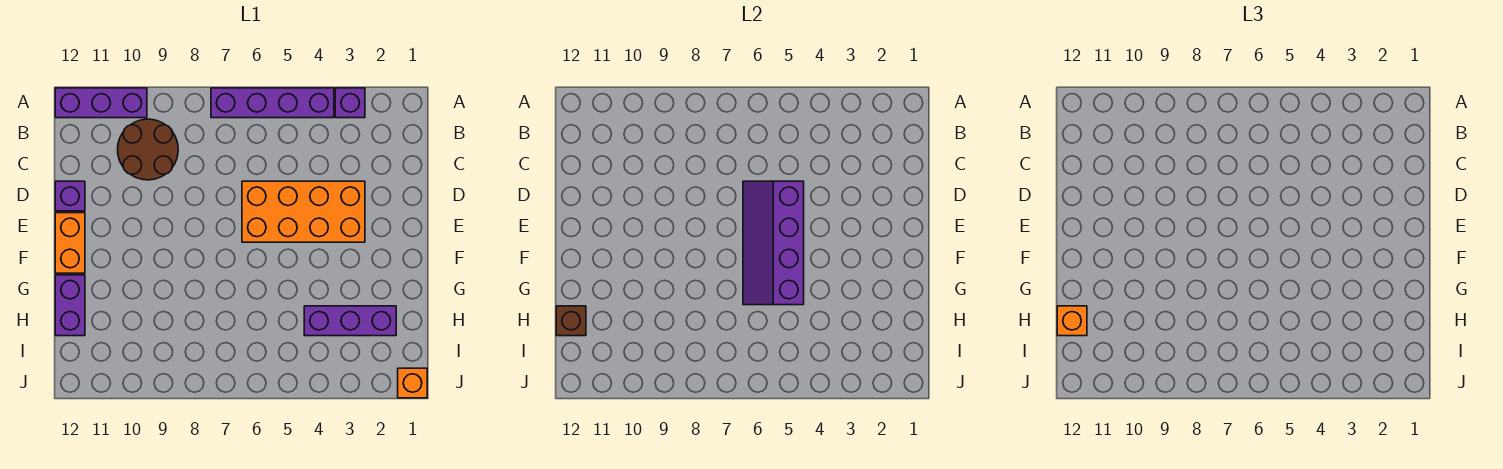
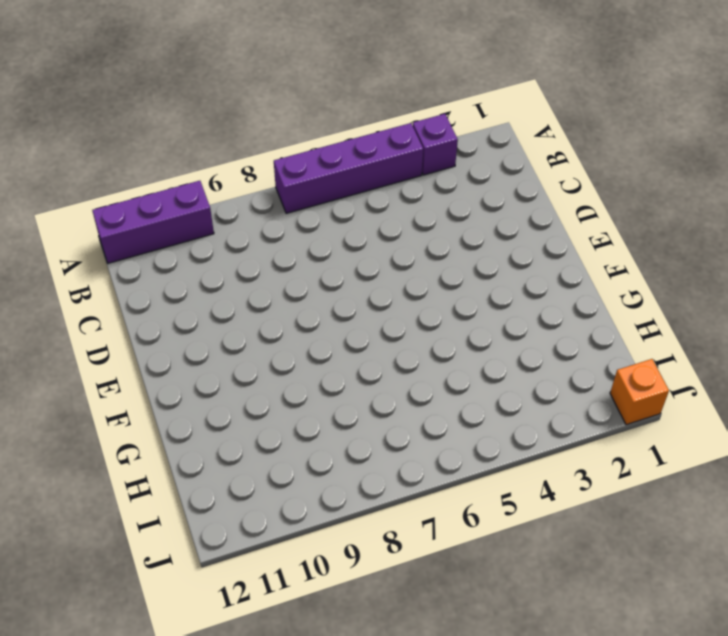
none -> brown 2x2 round brick [118,119,178,180]
none -> orange 2x4 brick [242,181,365,242]
none -> purple 1x1 brick [55,181,85,211]

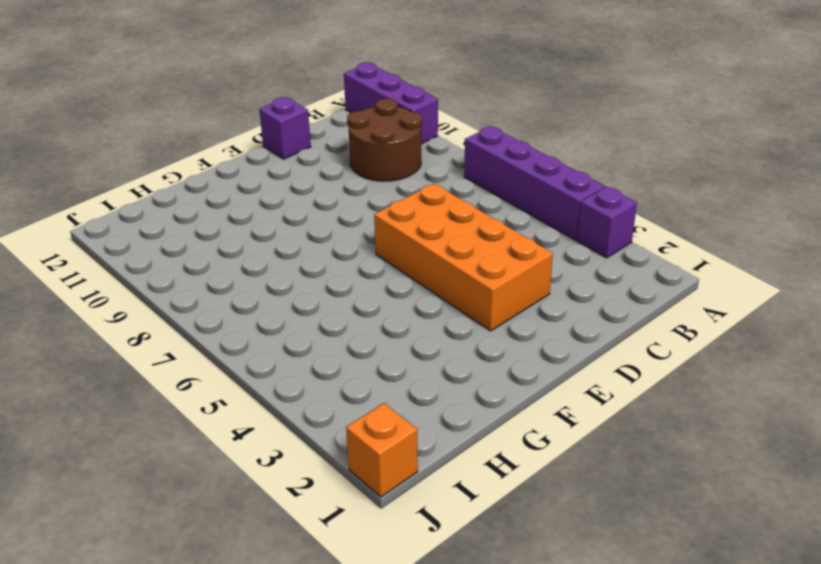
none -> orange 1x2 brick [55,213,85,273]
none -> purple 1x2 brick [55,275,85,336]
none -> purple 1x3 brick [304,306,396,336]

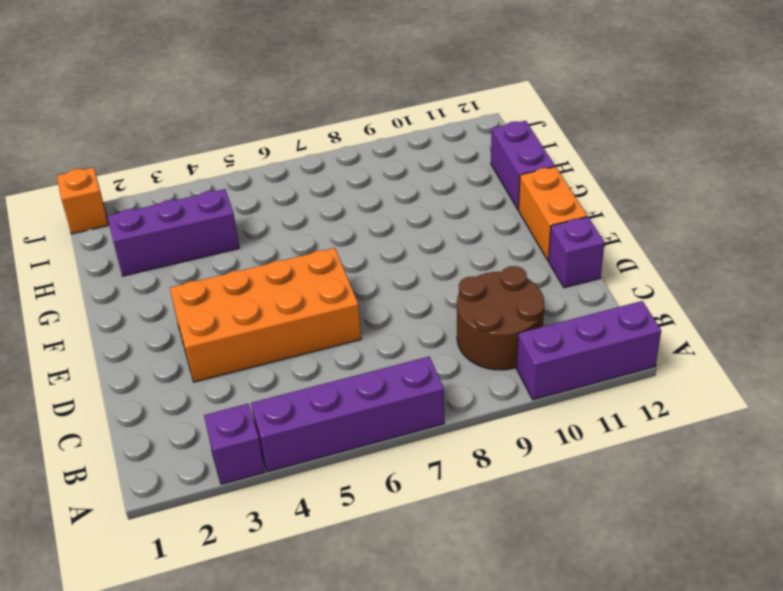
none -> purple 2x4 slope [743,181,804,305]
none -> brown 1x1 brick [556,306,586,336]
none -> orange 1x1 brick [1057,306,1087,336]

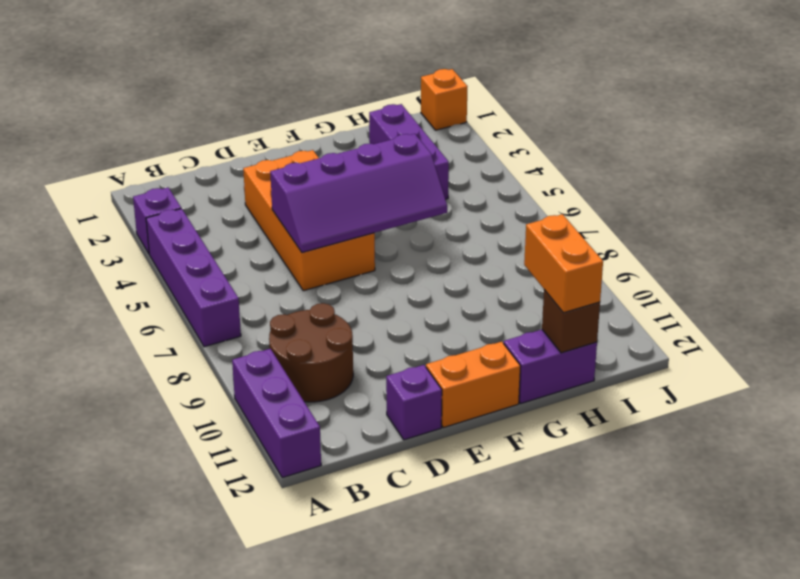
orange 1x2 brick [524,214,603,313] -> orange 1x1 brick [1057,306,1087,336]

